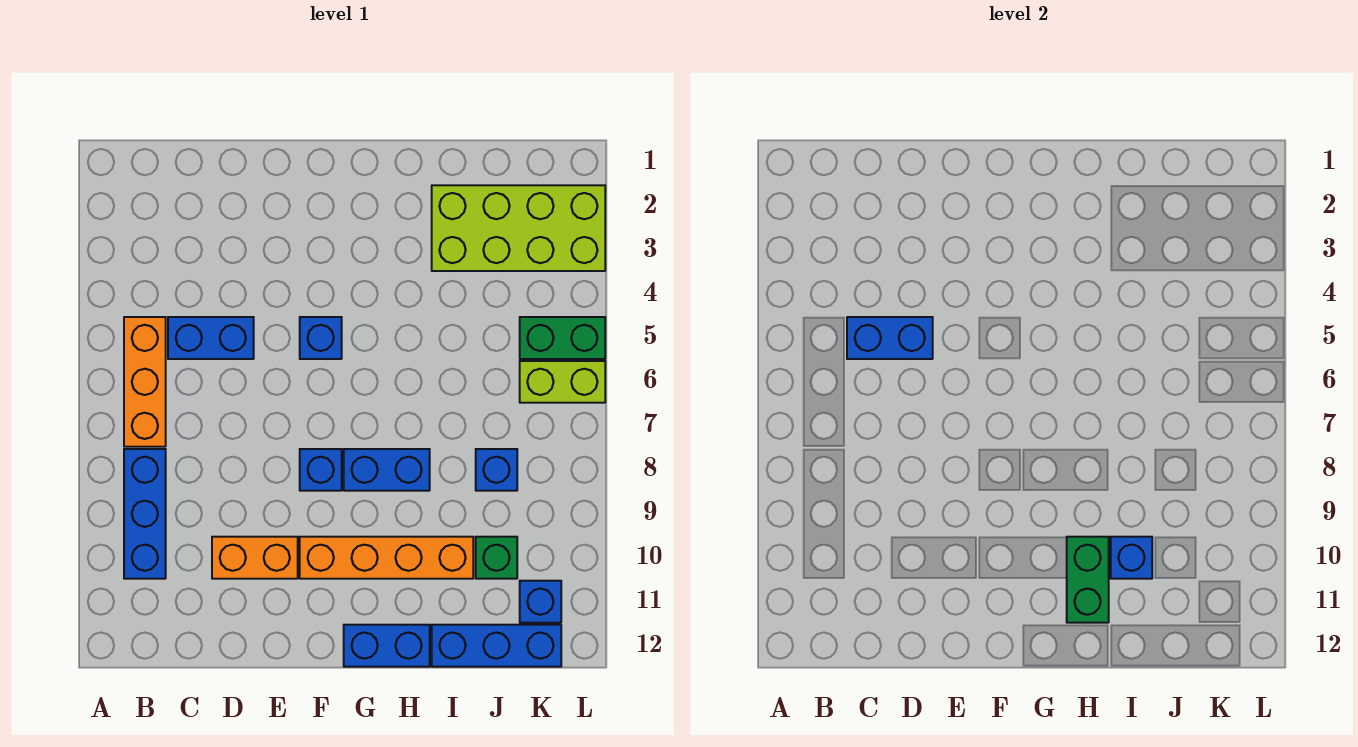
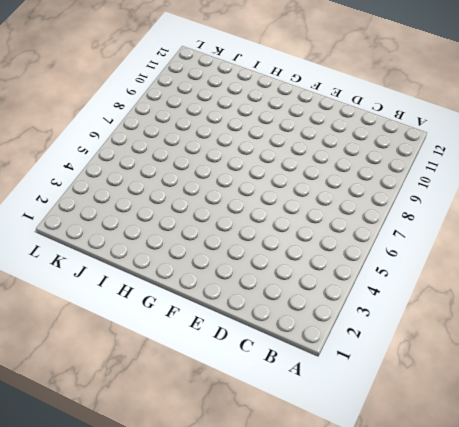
none -> orange 1x3 brick [124,317,166,447]
none -> blue 1x3 brick [124,449,166,579]
none -> blue 1x2 brick [168,317,254,359]

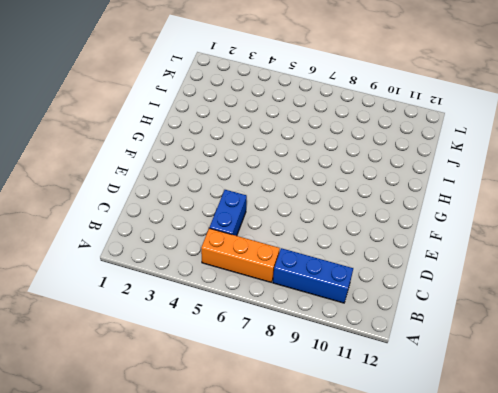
none -> orange 1x2 brick [212,537,298,579]
none -> blue 1x1 brick [300,317,342,359]
none -> blue 1x1 brick [300,449,342,491]

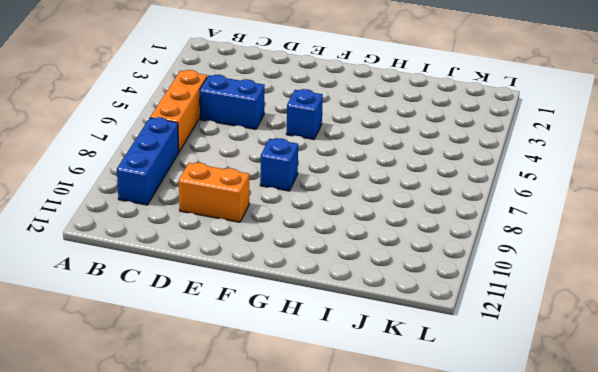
none -> orange 1x4 brick [300,537,473,579]
none -> blue 1x2 brick [344,449,430,491]
none -> blue 1x2 brick [344,625,430,667]

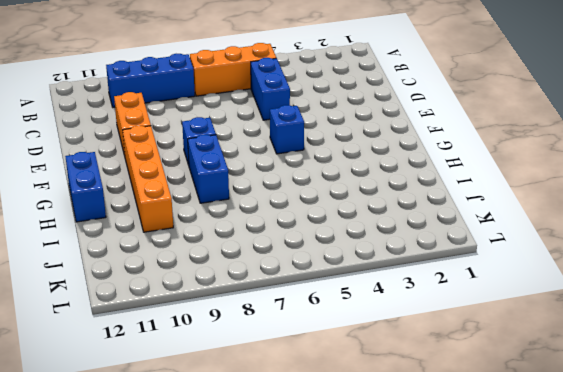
none -> lime 2x4 brick [432,185,605,271]
none -> blue 1x3 brick [432,625,561,667]
none -> blue 1x1 brick [476,449,517,491]

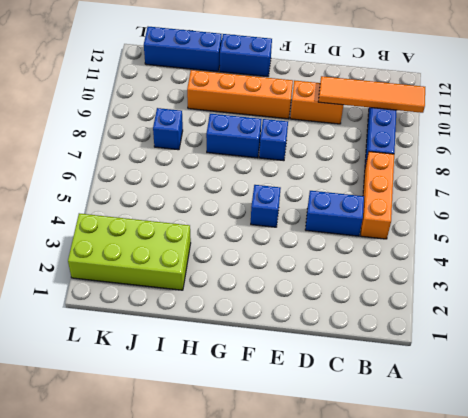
orange 1x4 tile [318,76,425,113] -> none
none -> green 1x1 brick [476,537,517,579]
none -> green 1x2 brick [520,317,605,359]
none -> lime 1x2 brick [520,361,605,403]

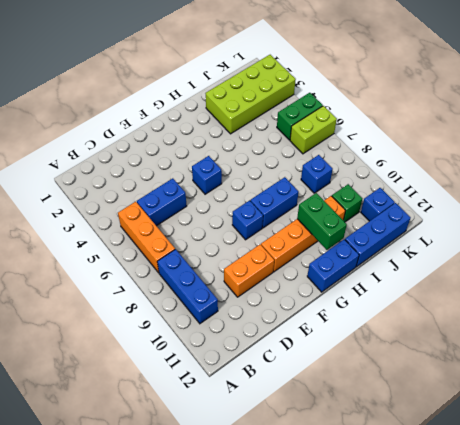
none -> blue 1x2 brick [847,317,933,359]
none -> blue 1x1 brick [1111,537,1152,579]

